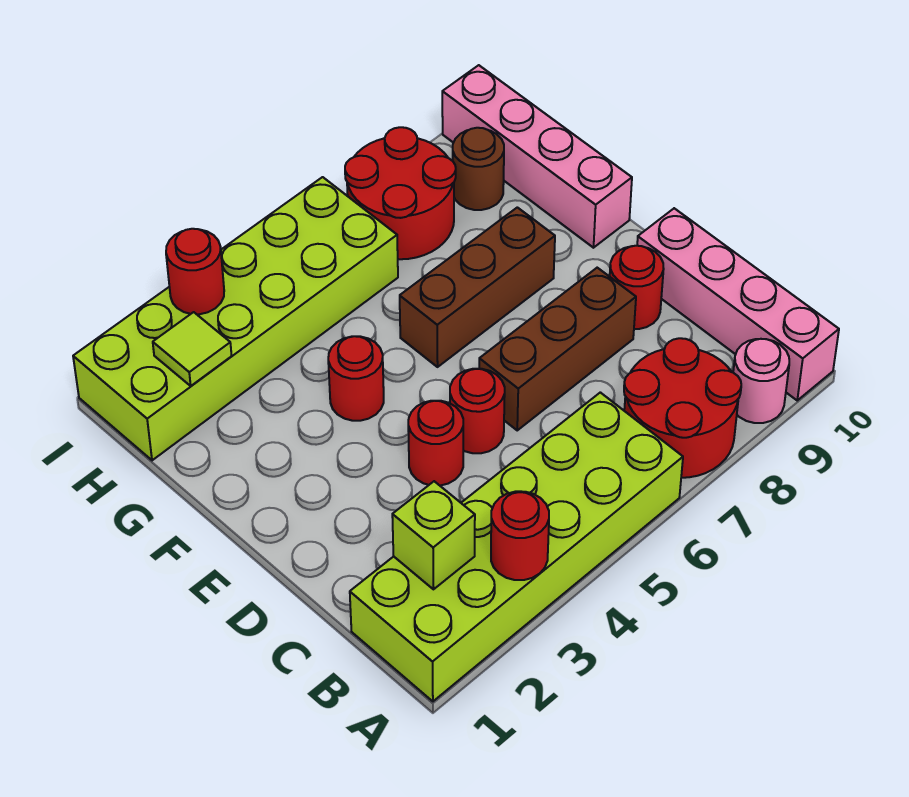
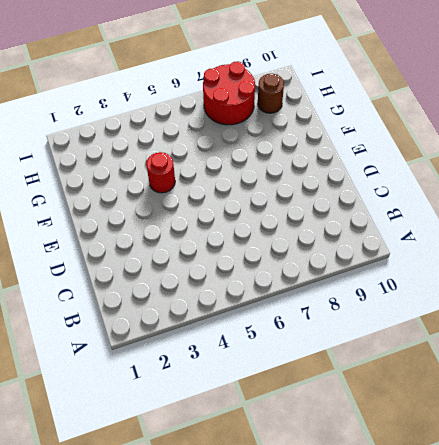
none -> lime 2x6 brick [350,392,683,701]
none -> red 2x2 round brick [624,338,741,478]
none -> pink 1x1 round brick [733,339,789,423]

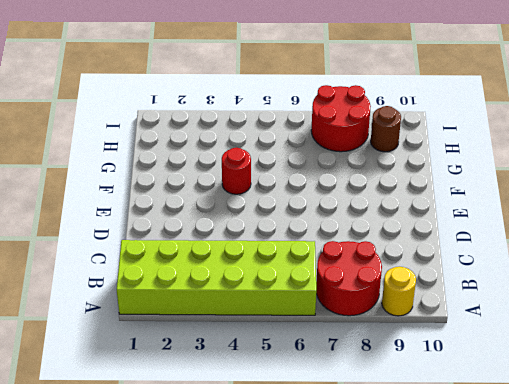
yellow 1x1 round brick [382,267,416,316] -> pink 1x1 round brick [733,339,789,423]
none -> pink 1x4 brick [637,208,839,400]
none -> red 1x1 round brick [408,401,463,486]
none -> red 1x1 round brick [450,369,505,453]

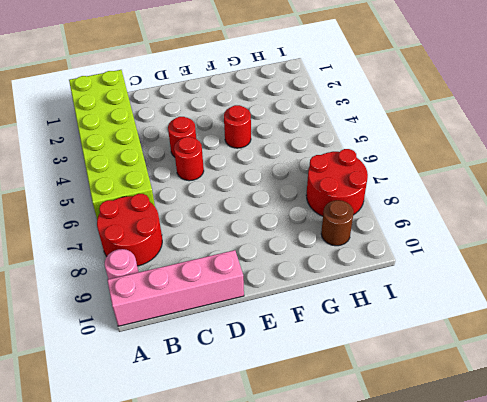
none -> brown 1x3 brick [479,268,636,430]
none -> red 1x1 round brick [610,246,664,329]
none -> brown 1x3 brick [400,207,555,367]

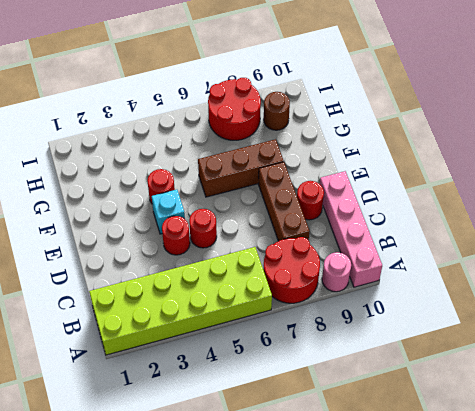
brown 1x3 brick [258,162,310,241] -> brown 1x3 brick turned to [479,268,636,430]
cyan 1x1 brick [152,190,185,234] -> none
none -> pink 1x4 brick [442,65,632,248]
none -> lime 2x6 brick [73,177,398,460]
none -> red 1x1 round brick [491,491,549,580]

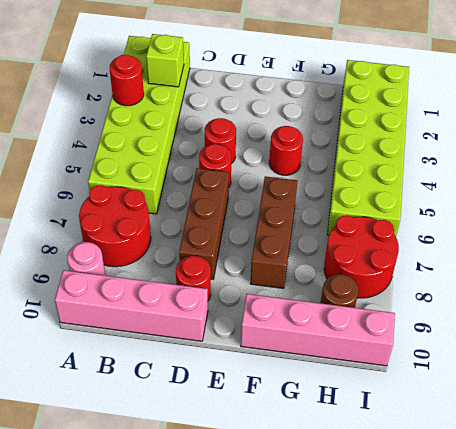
none -> lime 1x1 tile [153,312,232,386]
none -> red 1x1 round brick [166,229,224,314]

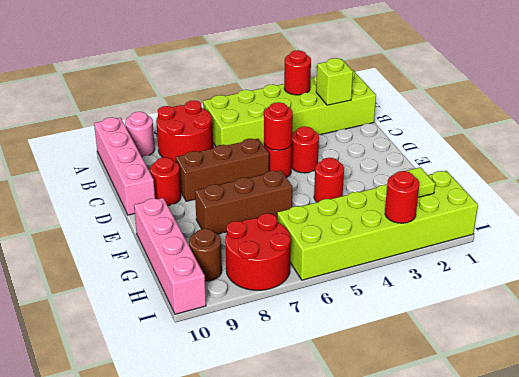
red 1x1 round brick [264,102,293,150] -> none

